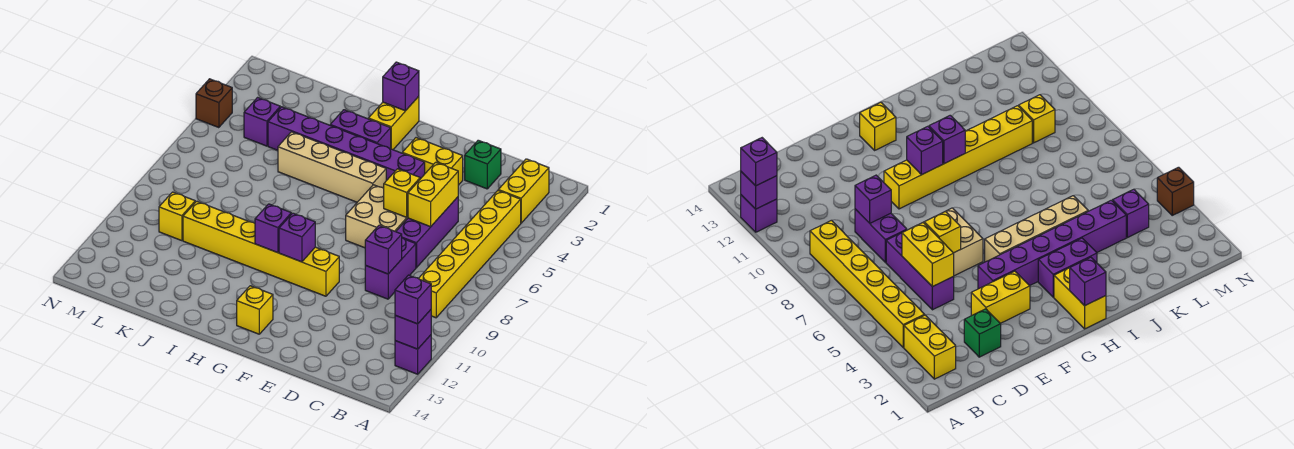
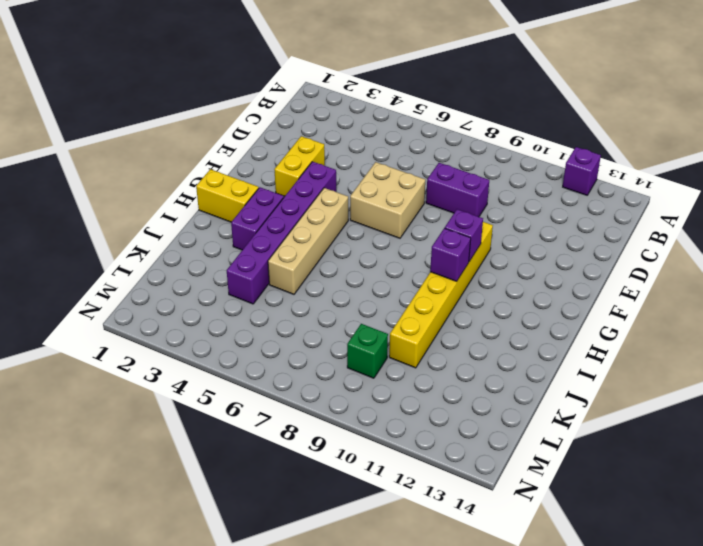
green 1x1 brick [347,324,388,378] -> green 1x1 brick moved to [465,140,501,189]
none -> yellow 1x2 brick [498,159,549,223]
none -> yellow 1x6 brick [418,191,521,318]
none -> purple 1x3 brick [396,197,458,268]

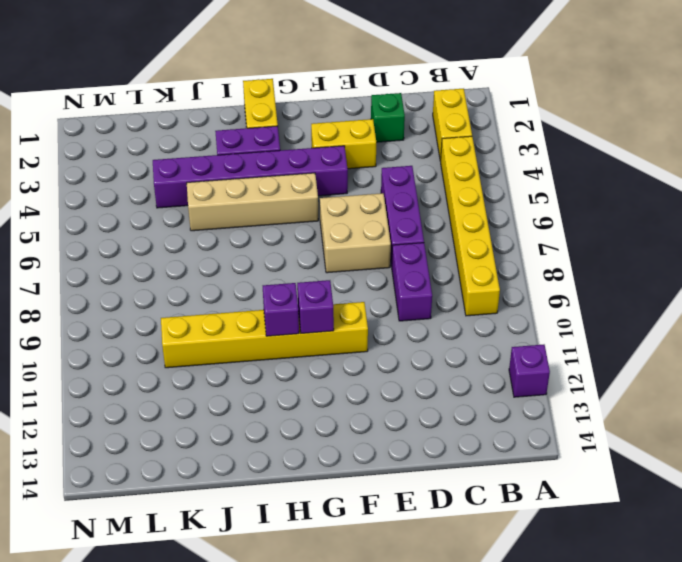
none -> yellow 1x1 brick [237,286,273,334]
none -> purple 1x1 brick [244,98,280,146]
none -> yellow 1x1 brick [159,192,195,241]

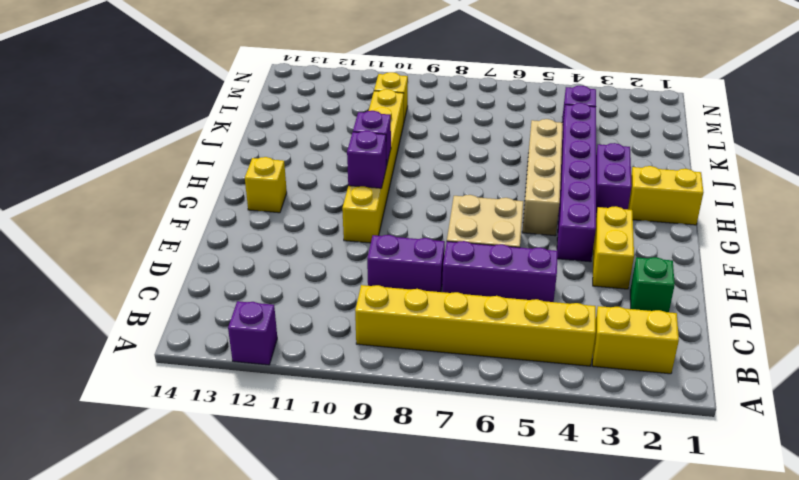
none -> brown 1x1 brick [196,79,232,128]
none -> purple 1x1 brick [395,310,431,349]
none -> yellow 1x2 brick [408,162,458,227]

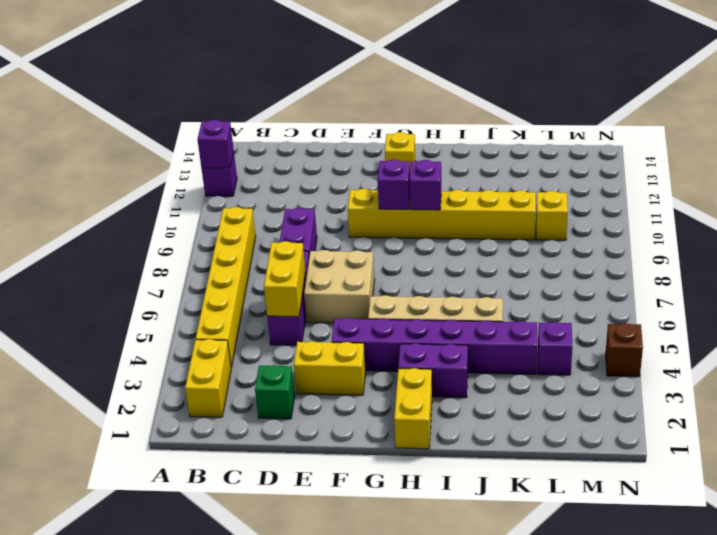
none -> purple 1x1 brick [365,225,402,274]
none -> yellow 1x1 brick [384,169,420,217]
none -> purple 1x1 brick [383,62,419,111]

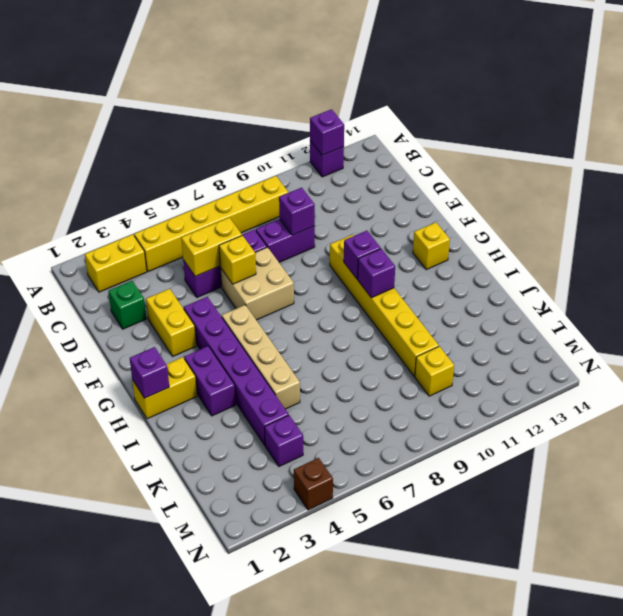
none -> purple 1x1 brick [395,275,431,324]

